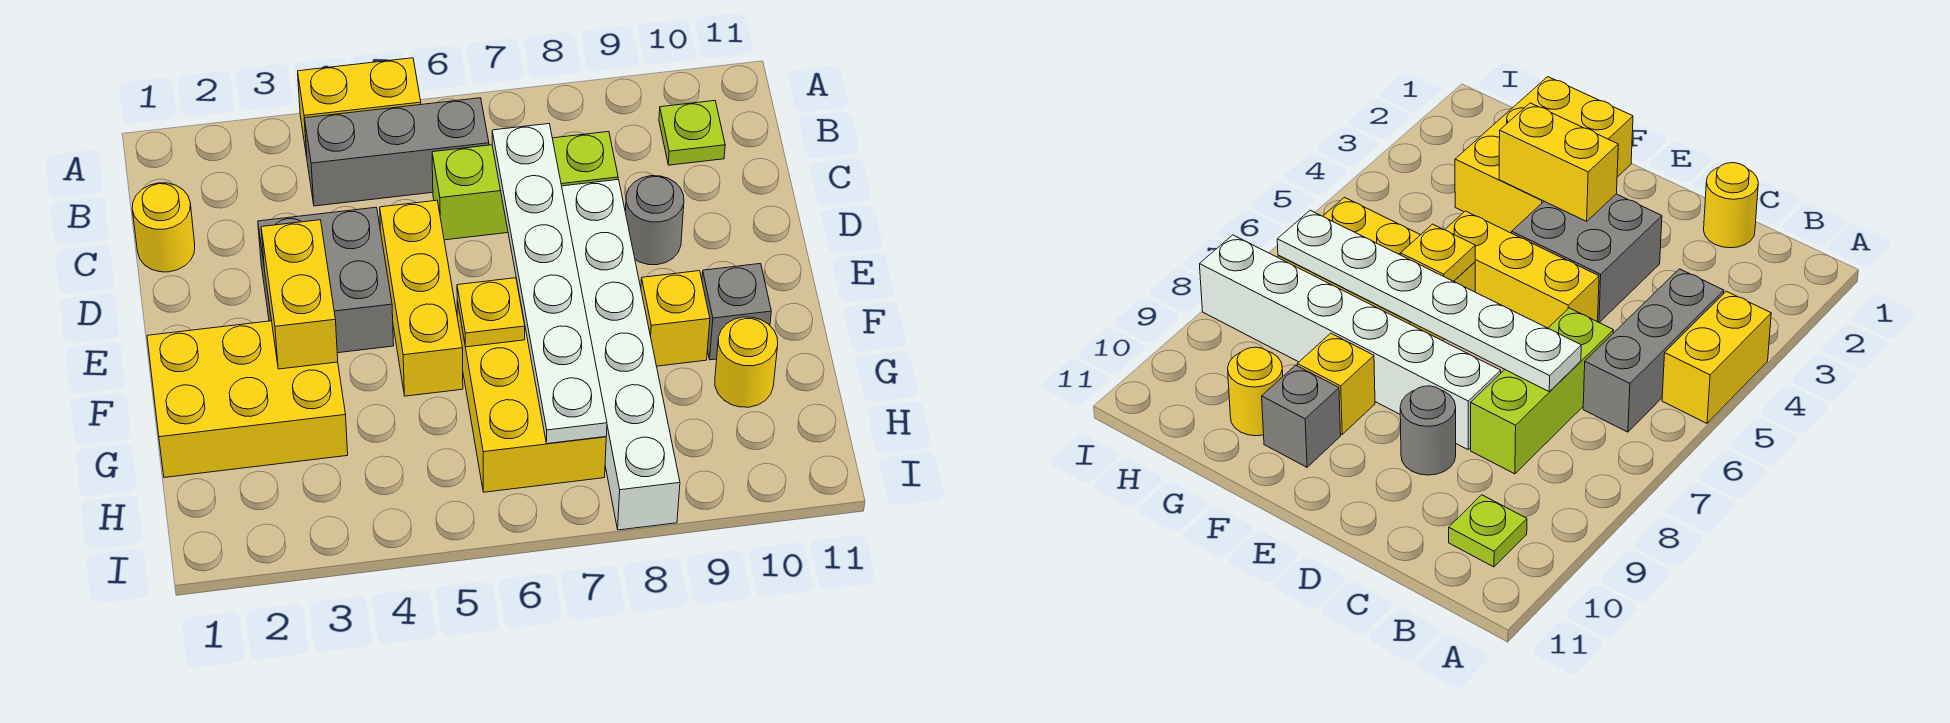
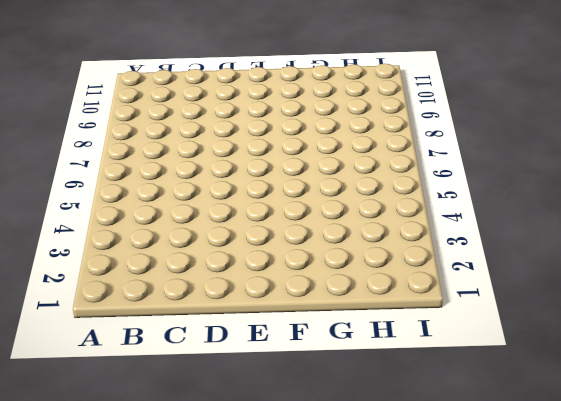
none -> yellow 1x2 brick [298,58,421,156]
none -> grey 1x3 brick [304,98,489,206]
none -> lime 1x1 plate [659,101,725,165]

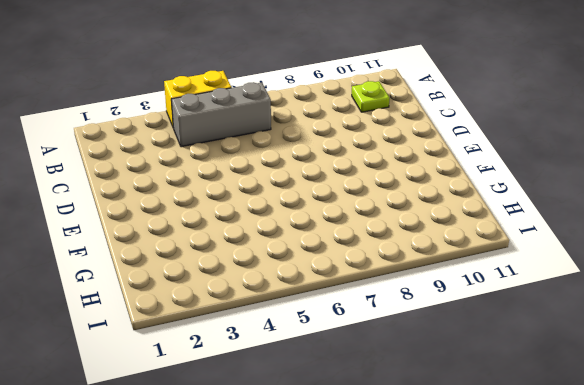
none -> yellow 1x1 round brick [132,183,195,272]
none -> lime 1x3 brick [432,132,618,240]
none -> grey 2x2 brick [258,207,394,353]

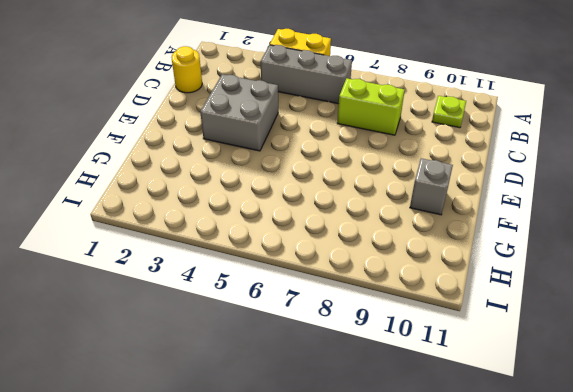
lime 1x2 brick [337,78,405,135] -> lime 1x3 brick [432,132,618,240]
none -> yellow 1x3 brick [380,200,463,396]
none -> white 1x6 brick [562,179,680,530]
none -> grey 1x1 round brick [625,176,684,265]

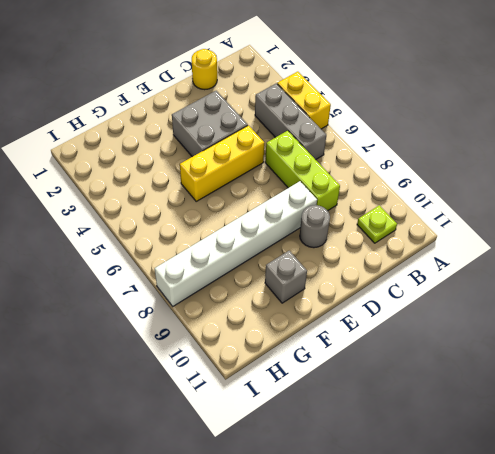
none -> yellow 2x3 brick [147,321,348,478]
none -> yellow 2x3 brick [457,295,606,492]
none -> yellow 1x1 brick [641,271,710,366]

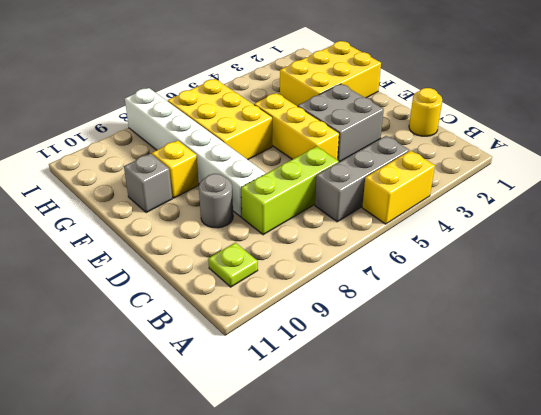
none -> yellow 1x1 round brick [715,317,778,407]
none -> white 1x6 plate [492,124,607,444]
none -> yellow 1x2 brick [261,220,338,369]

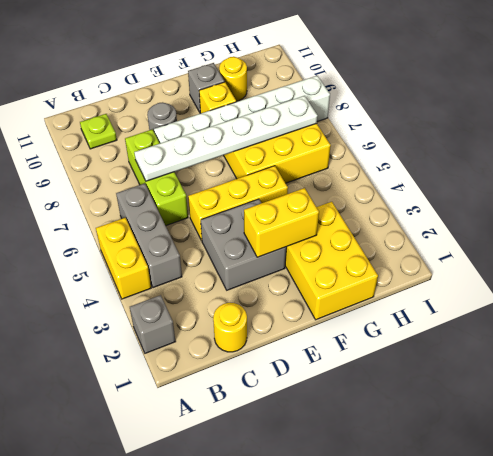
grey 1x1 brick [130,295,176,353] -> none
none -> yellow 1x1 plate [457,278,525,347]

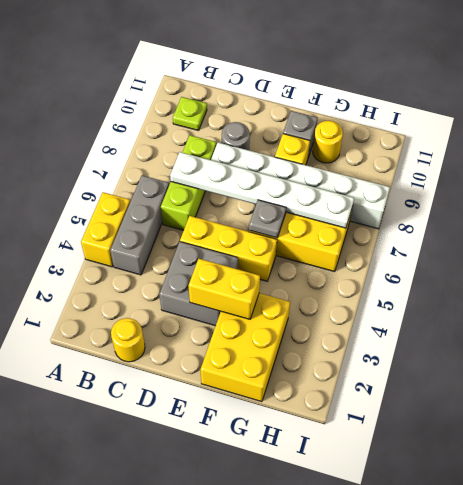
grey 1x1 plate [249,200,286,238] -> yellow 1x1 plate [457,278,525,347]

